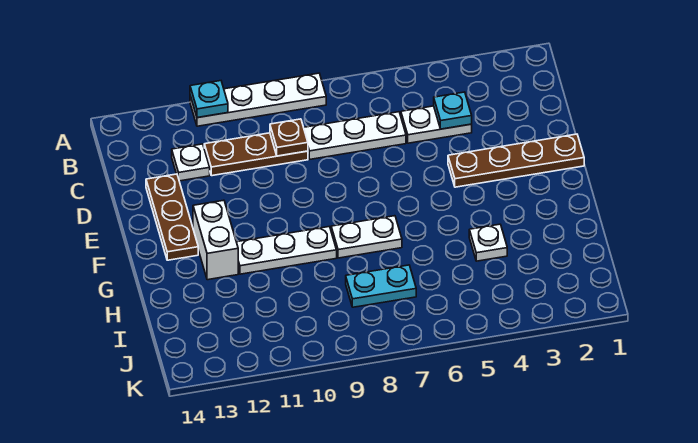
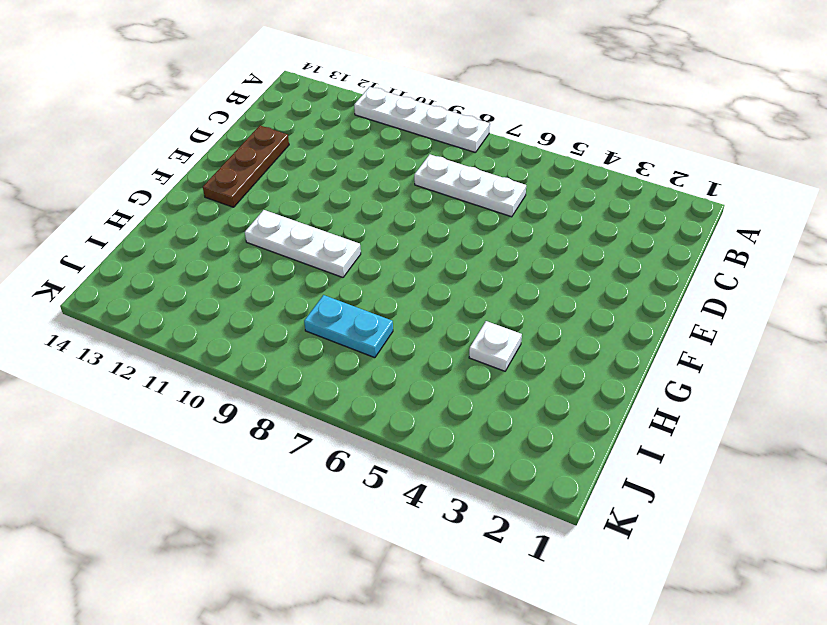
none -> white 1x2 plate [401,106,472,143]
none -> brown 1x3 plate [204,133,308,176]
none -> white 1x1 plate [172,144,210,181]

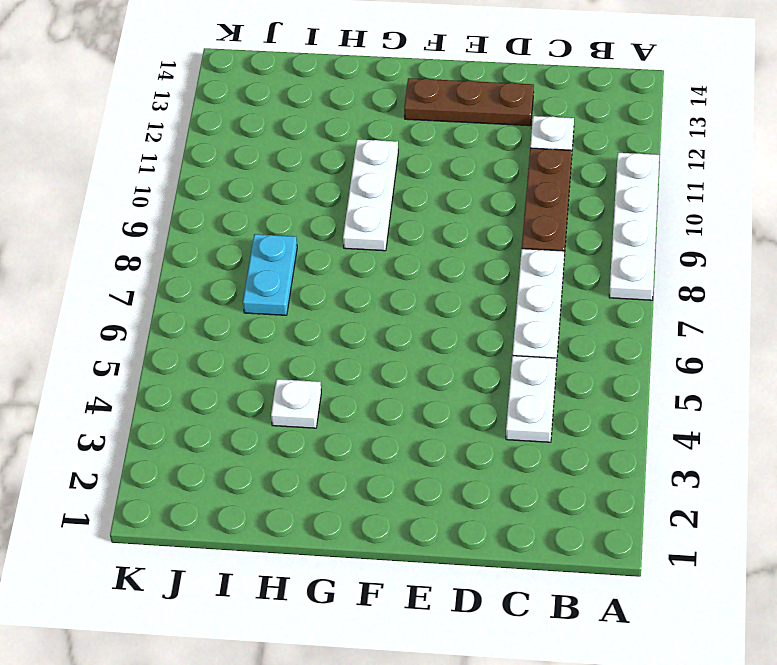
none -> brown 1x4 plate [448,134,584,187]
none -> white 1x2 brick [193,200,238,280]
none -> white 1x2 plate [331,216,402,258]

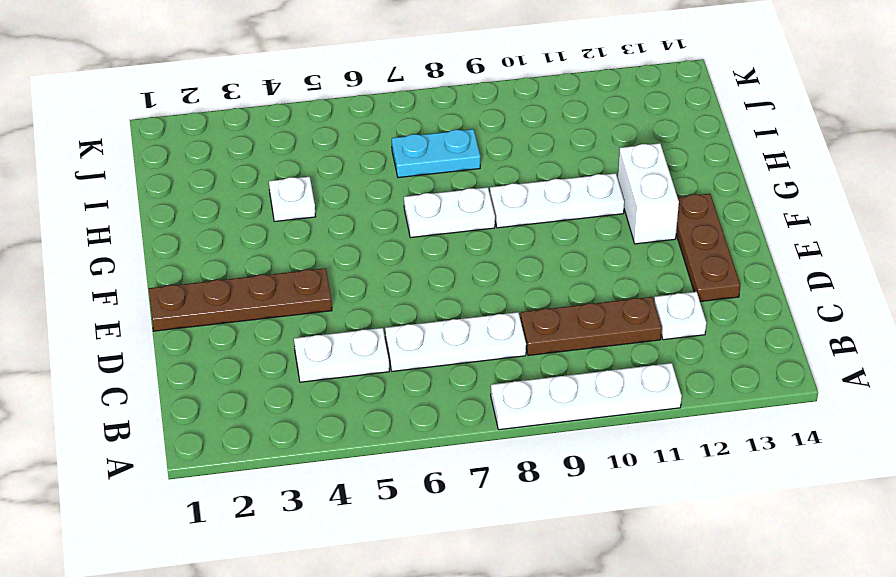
none -> cyan 1x1 plate [190,81,228,118]
none -> cyan 1x1 plate [434,92,472,129]
none -> brown 1x1 plate [270,119,308,156]

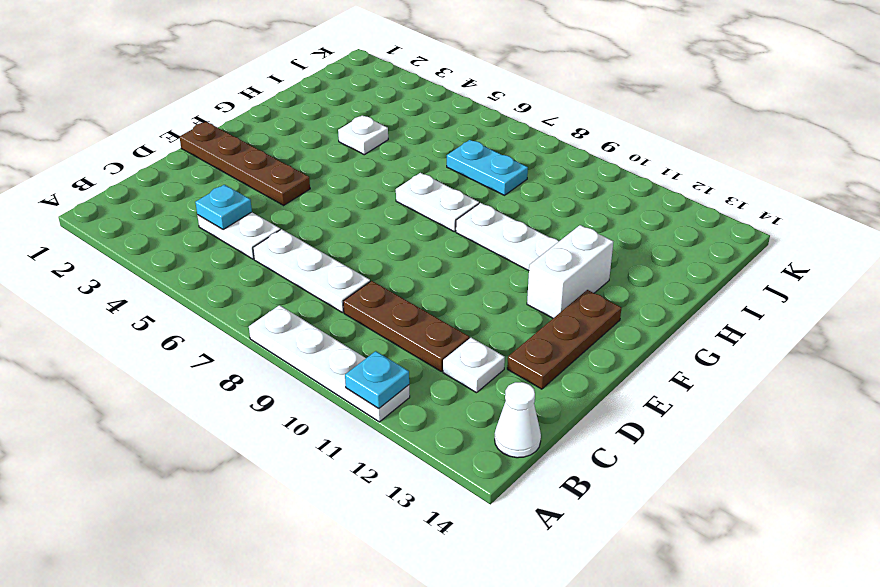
white 1x1 cone [495,382,541,458] -> none
none -> brown 1x1 plate [270,119,308,156]

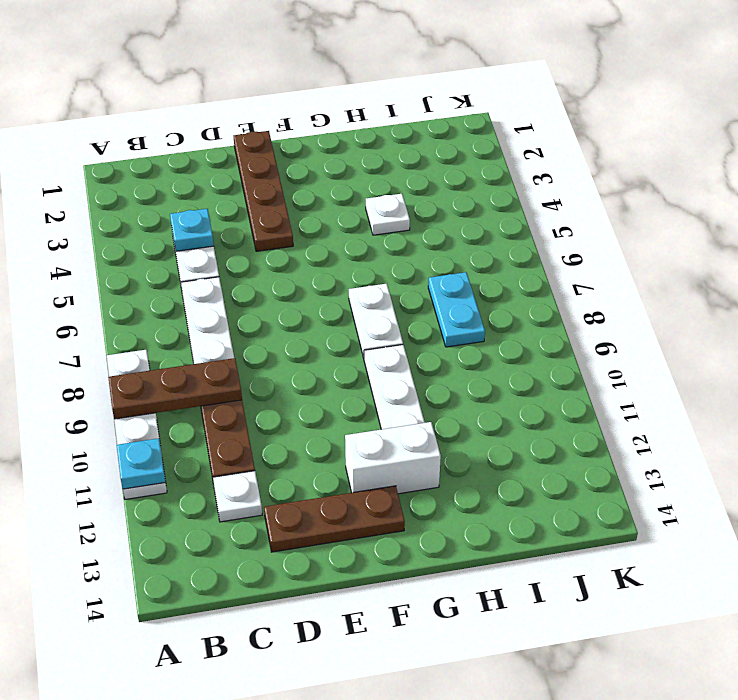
brown 1x3 plate [108,358,242,419] -> brown 1x1 plate [270,119,308,156]

